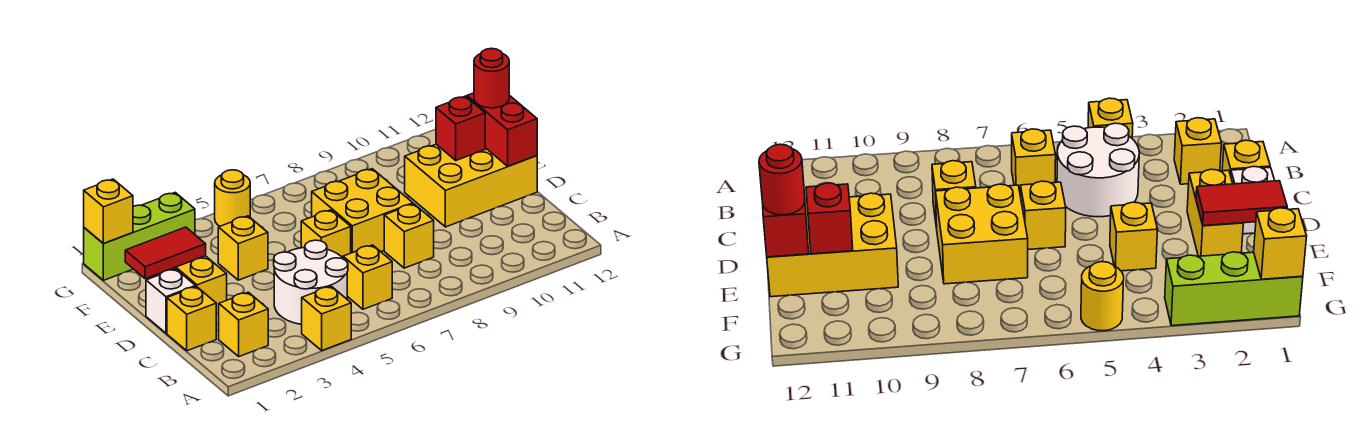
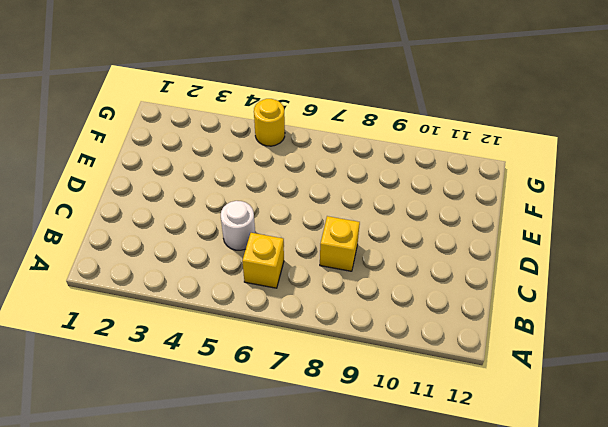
white 1x1 round brick [221,201,255,250] -> white 2x2 round brick [274,240,348,324]
none -> yellow 1x1 brick [302,286,351,350]
none -> yellow 1x1 brick [219,292,268,356]
none -> yellow 1x1 brick [167,287,216,351]

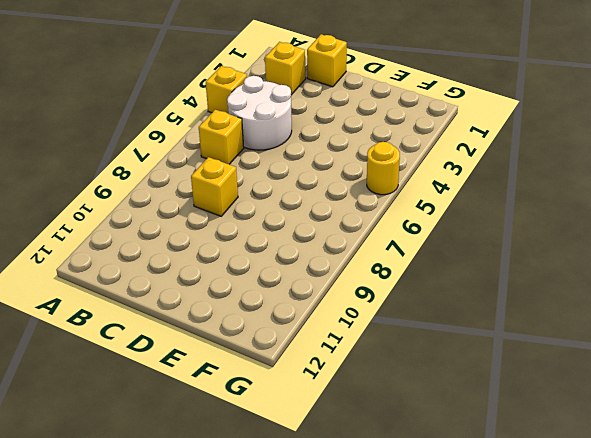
none -> white 1x1 brick [146,269,196,333]
none -> yellow 1x2 brick [156,256,227,314]
none -> yellow 1x1 brick [301,210,351,258]

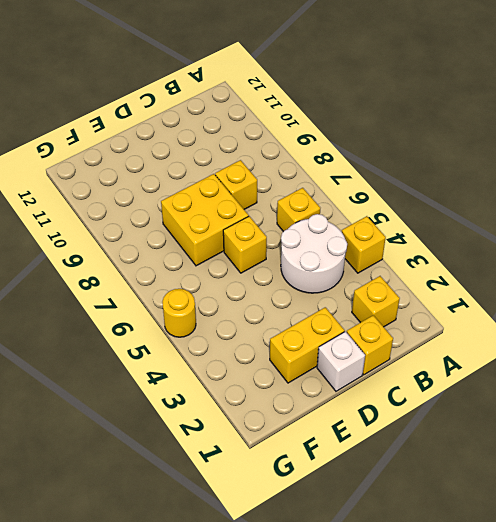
none -> yellow 2x3 brick [405,144,537,227]
none -> yellow 1x1 brick [218,216,268,280]
none -> lime 1x3 brick [84,193,195,280]

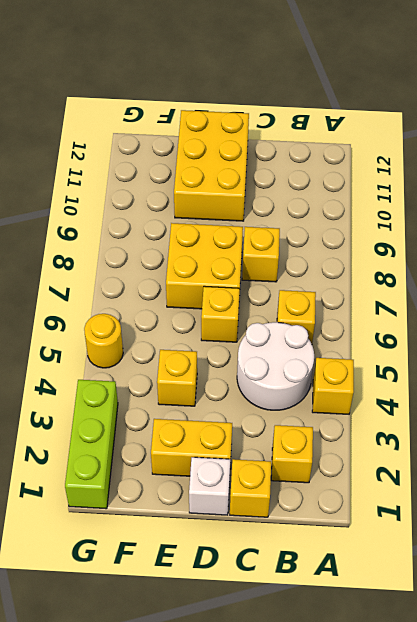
none -> red 1x2 brick [467,93,537,166]
none -> red 1x2 tile [125,227,206,279]
none -> red 1x1 brick [436,96,485,160]

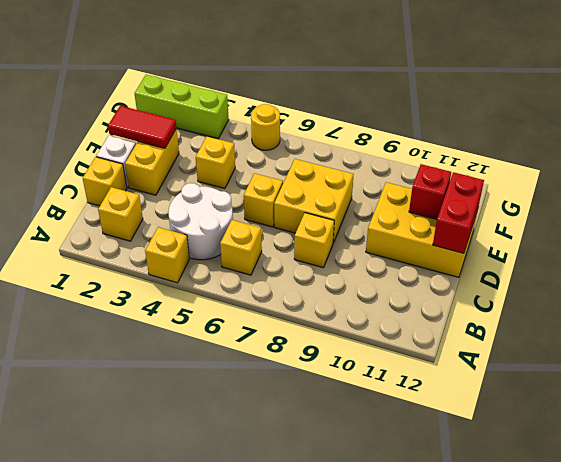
none -> yellow 1x1 brick [84,179,133,244]
none -> red 1x1 round brick [474,49,509,108]

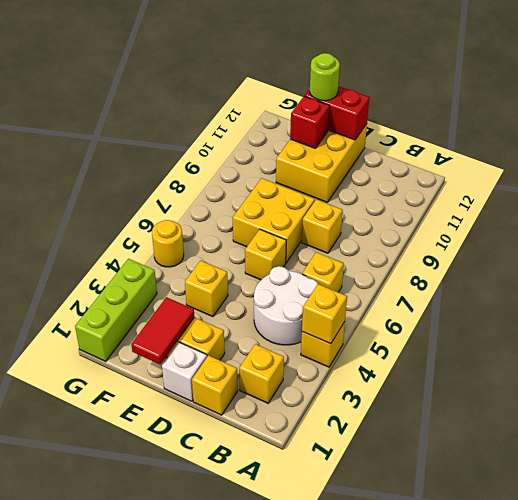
yellow 1x1 brick [302,284,347,344] -> yellow 1x1 brick moved to [84,179,133,244]
lime 1x1 round brick [310,53,340,101] -> red 1x1 round brick [474,49,509,108]

